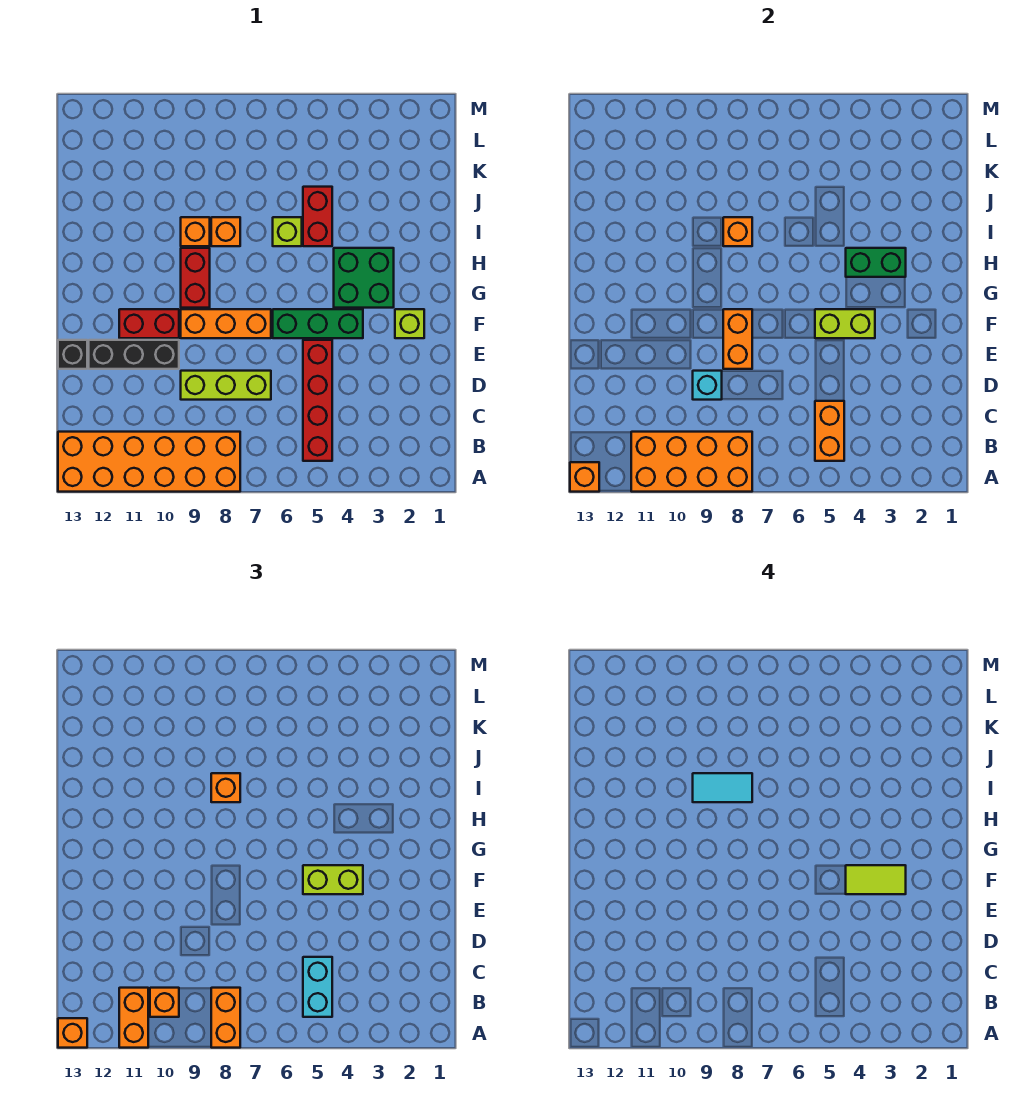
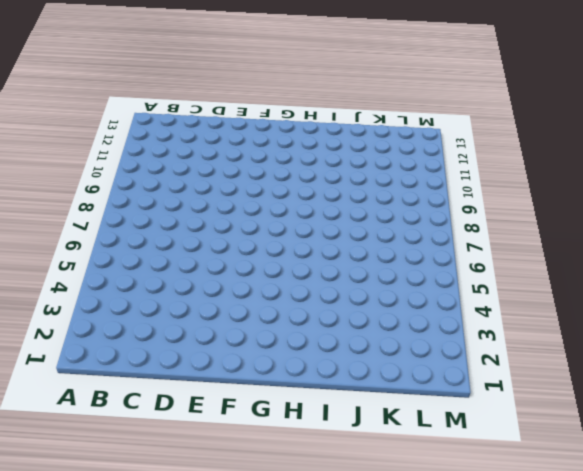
none -> orange 2x6 brick [58,432,240,492]
none -> red 1x4 brick [303,340,332,461]
none -> lime 1x3 brick [181,371,271,400]
none -> black 1x3 brick [89,340,179,369]

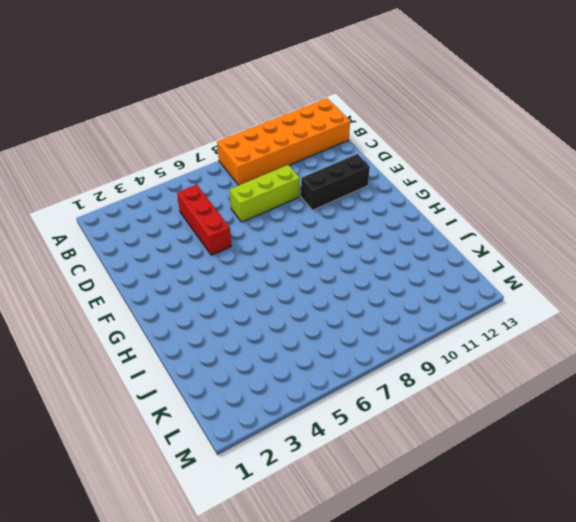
red 1x3 brick [177,185,231,255] -> red 1x4 brick [303,340,332,461]
none -> black 1x1 brick [58,340,87,369]
none -> lime 1x1 brick [395,309,424,338]
none -> green 1x3 brick [273,309,363,338]
none -> orange 1x3 brick [181,309,271,338]

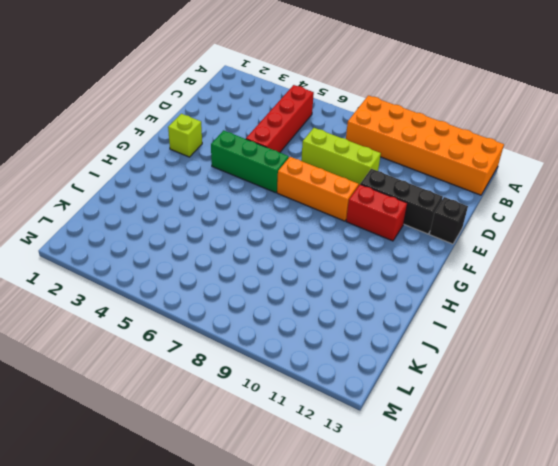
none -> green 2x2 brick [334,248,394,308]
none -> red 1x2 brick [181,248,210,308]
none -> red 1x2 brick [303,187,332,246]
none -> lime 1x1 brick [273,217,302,246]

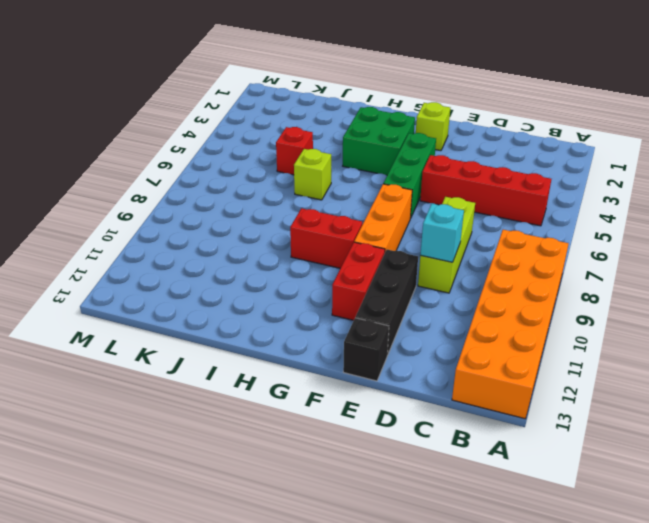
red 1x1 brick [276,127,313,175] -> red 1x2 brick [303,187,332,246]
none -> orange 1x1 brick [211,217,240,246]
none -> orange 1x1 brick [181,217,210,246]
none -> orange 2x4 brick [631,432,752,492]
none -> orange 1x1 brick [570,462,599,492]

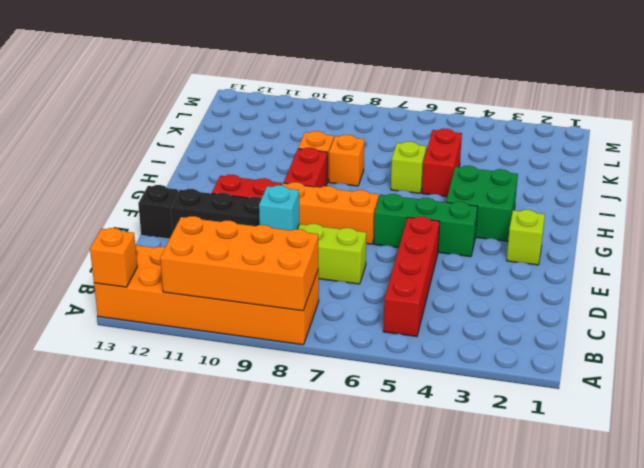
none -> orange 1x2 brick [815,401,844,461]
none -> orange 1x2 brick [723,309,752,369]
none -> lime 1x2 brick [815,309,875,338]
none -> green 1x2 brick [846,248,906,277]

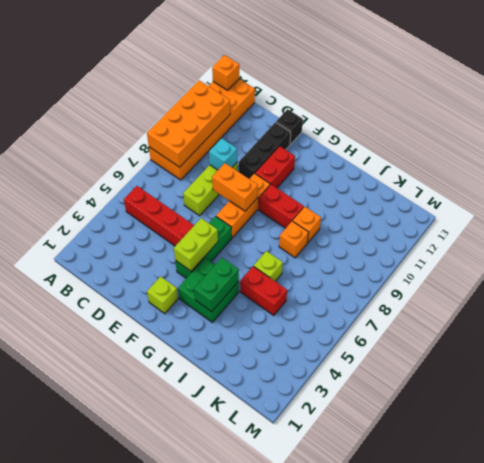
none -> orange 1x2 brick [815,401,844,461]
none -> orange 1x1 brick [723,217,752,246]
none -> orange 1x2 brick [211,988,240,1048]
none -> orange 1x2 brick [119,988,148,1048]

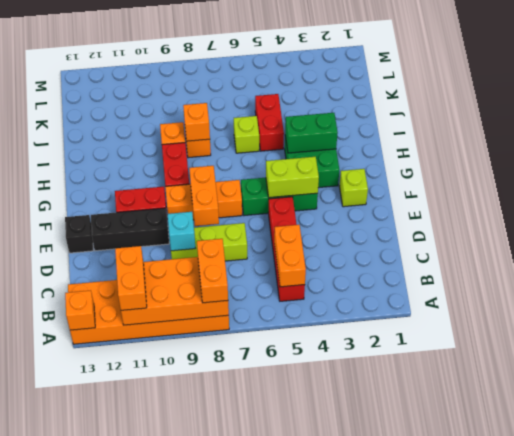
none -> orange 1x1 brick [58,1018,87,1048]
none -> cyan 1x2 brick [303,957,332,1017]
none -> orange 1x1 brick [150,988,179,1017]
none -> lime 1x2 brick [303,865,363,894]

